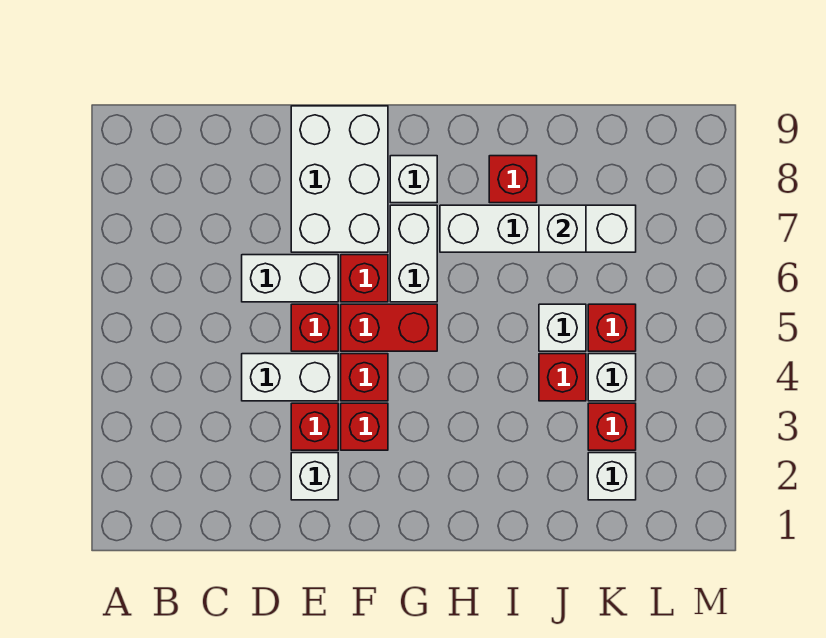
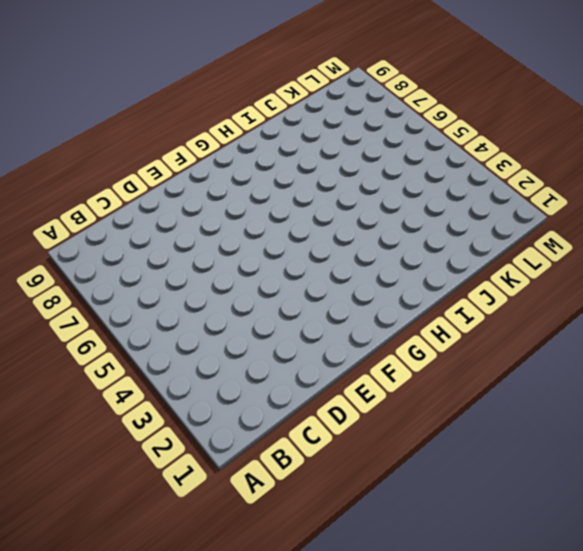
none -> white 1x2 brick [242,354,338,401]
none -> white 1x2 brick [242,255,338,302]
none -> white 1x1 brick [291,453,338,500]

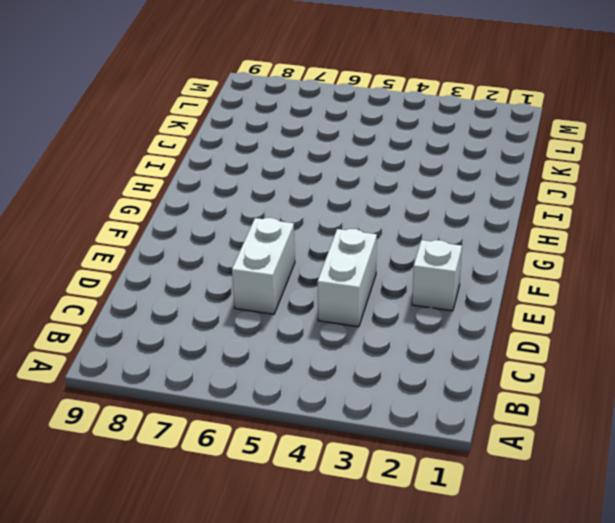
none -> red 1x1 brick [291,403,338,450]
none -> red 1x1 brick [291,304,338,351]
none -> white 2x3 brick [291,106,388,252]

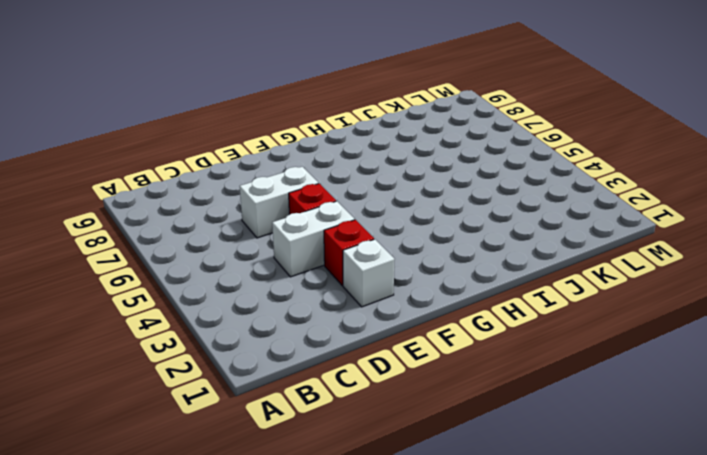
none -> white 2x3 brick [291,106,388,252]
none -> red 1x1 brick [341,403,388,450]
none -> red 1x1 brick [341,354,388,401]

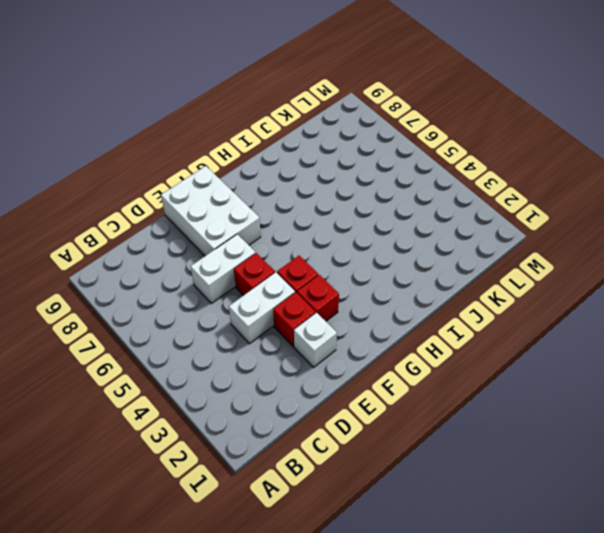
none -> red 1x2 brick [341,304,437,351]
none -> red 1x1 brick [341,255,388,302]
none -> white 1x2 brick [390,205,437,302]

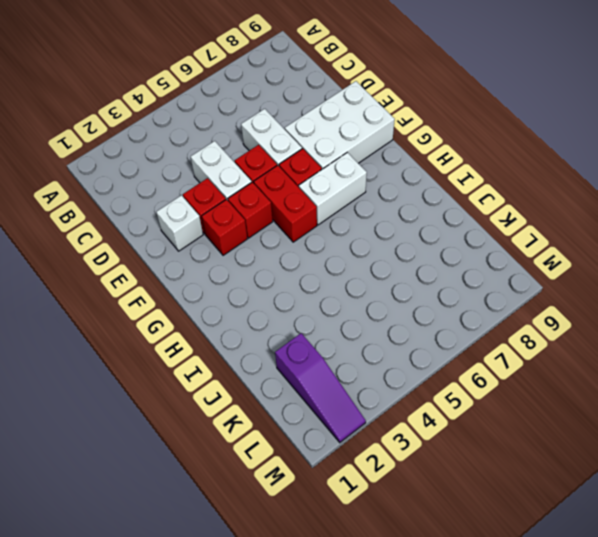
purple 1x3 slope [275,333,366,442] -> white 1x1 brick [588,453,636,500]
none -> white 1x1 brick [390,156,437,203]
none -> white 1x4 brick [440,205,636,252]
none -> red 1x1 brick [489,156,537,203]

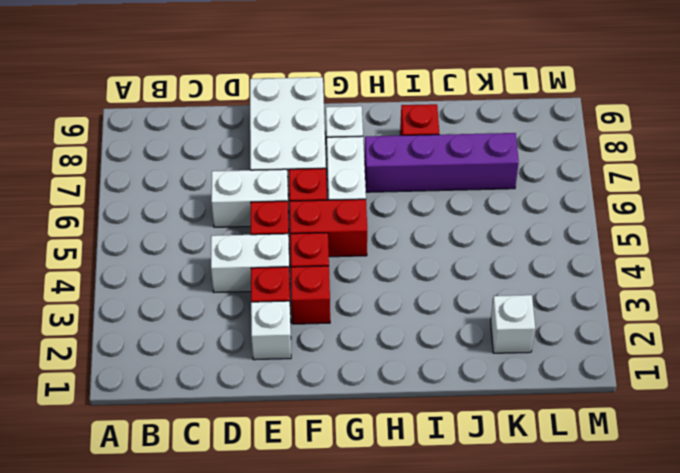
purple 1x4 brick [364,133,519,192] -> white 1x4 brick [440,205,636,252]
none -> red 1x1 brick [539,354,586,401]
none -> white 1x1 brick [539,304,586,351]
none -> red 1x1 brick [588,403,636,450]

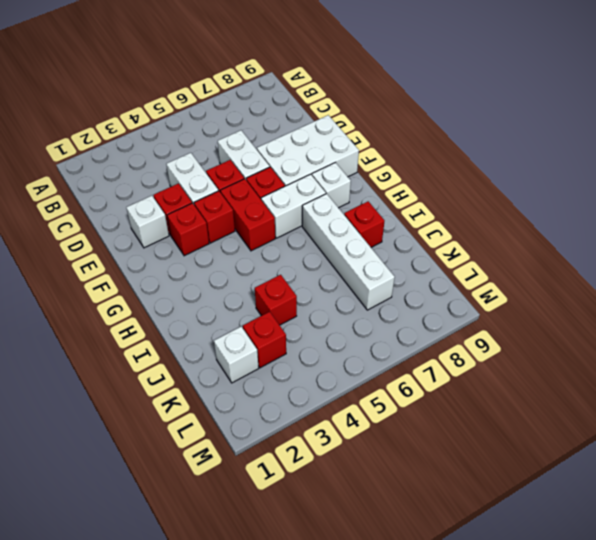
none -> white 1x1 brick [539,304,586,351]
none -> white 1x1 brick [588,354,636,401]
none -> red 1x1 brick [588,304,636,351]

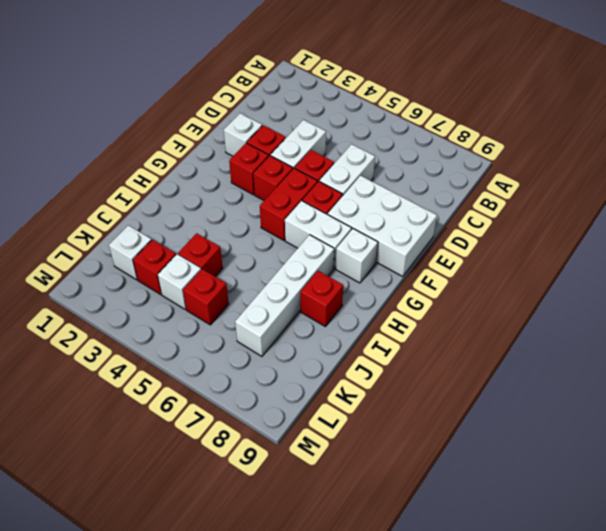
none -> white 1x1 brick [539,304,586,351]
none -> white 1x1 brick [539,205,586,252]

